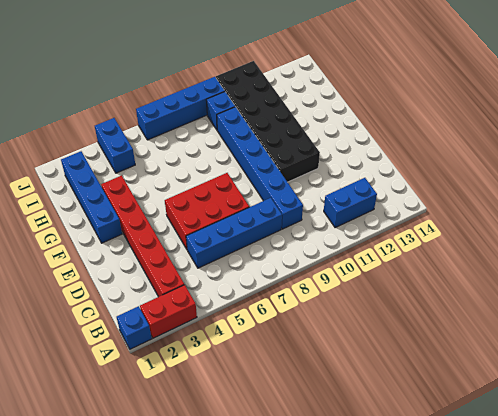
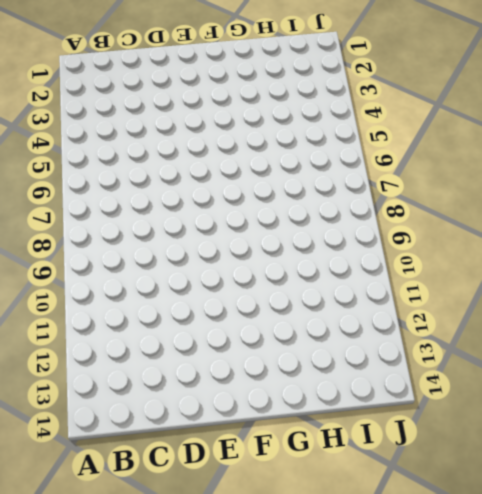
none -> blue 1x1 brick [117,306,152,349]
none -> red 1x2 brick [140,285,197,338]
none -> red 1x6 brick [101,175,184,297]

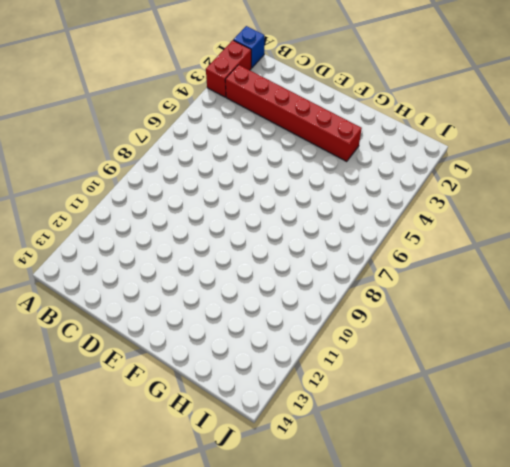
none -> blue 1x2 brick [324,178,377,228]
none -> blue 1x4 brick [186,198,282,268]
none -> blue 1x6 brick [217,107,303,229]

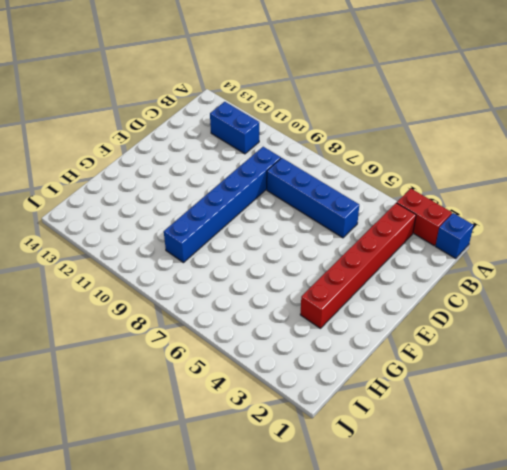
none -> red 2x3 brick [165,173,249,249]
none -> black 2x6 brick [216,61,320,182]
none -> blue 1x4 brick [61,151,122,243]

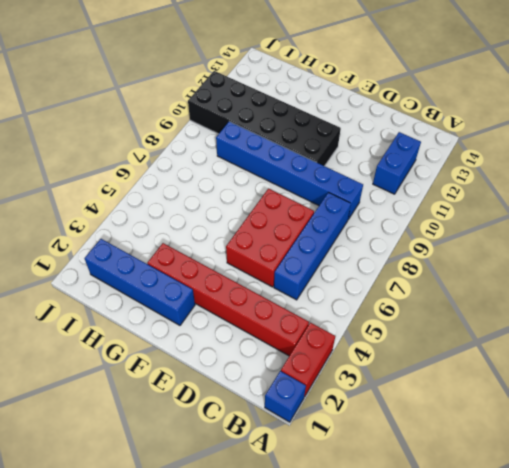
none -> blue 1x2 brick [95,118,135,173]
none -> blue 1x1 brick [206,92,235,130]
none -> blue 1x4 brick [136,77,225,140]

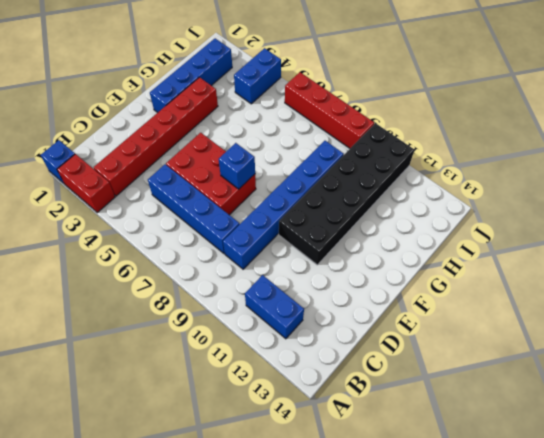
blue 1x1 brick [219,143,255,189] -> blue 1x1 brick moved to [206,92,235,130]
red 1x4 brick [285,72,374,148] -> blue 1x4 brick [136,77,225,140]

